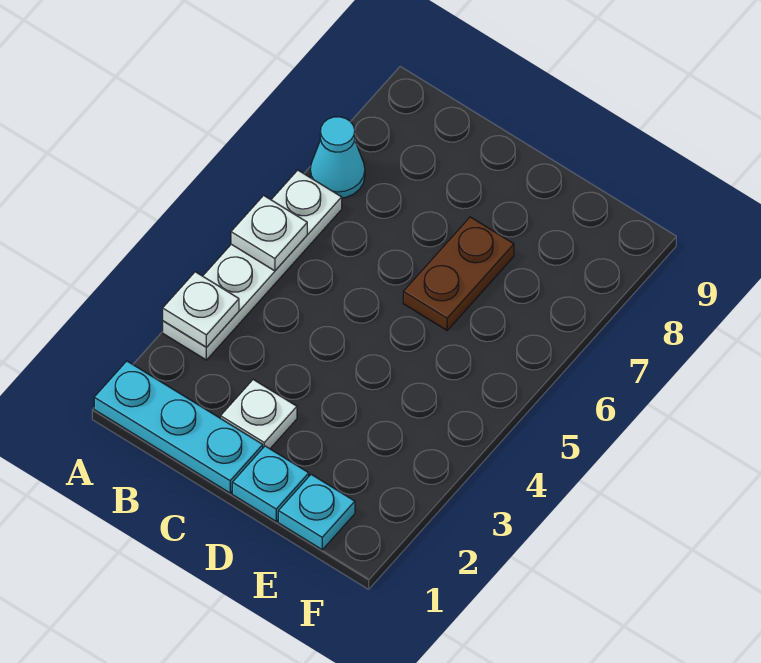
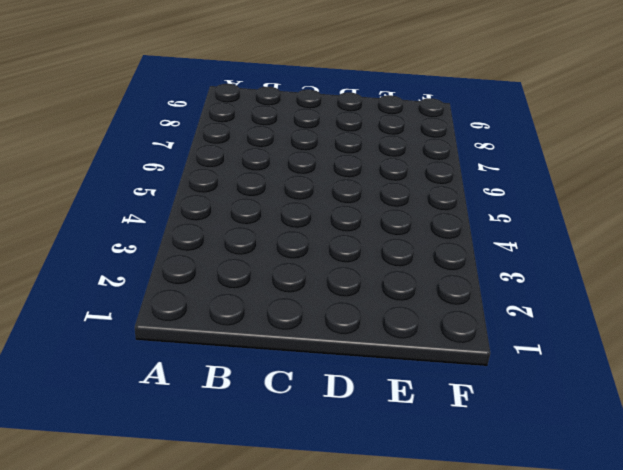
none -> cyan 1x3 plate [94,361,263,493]
none -> white 1x4 plate [163,170,342,360]

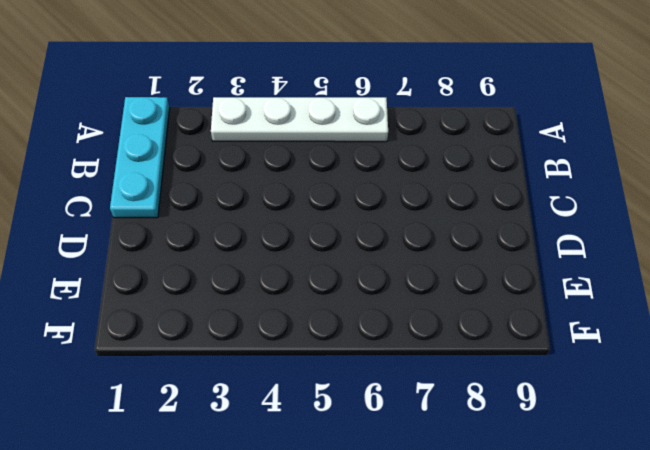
none -> cyan 1x1 cone [310,117,365,198]
none -> white 1x1 plate [221,380,297,449]

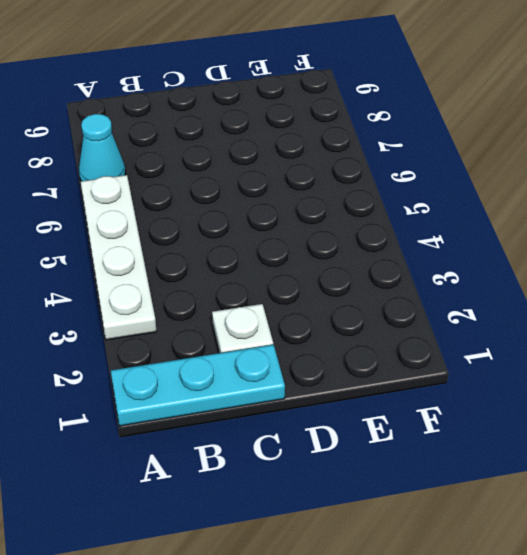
none -> cyan 1x1 plate [232,446,309,521]
none -> brown 1x2 plate [403,217,514,330]

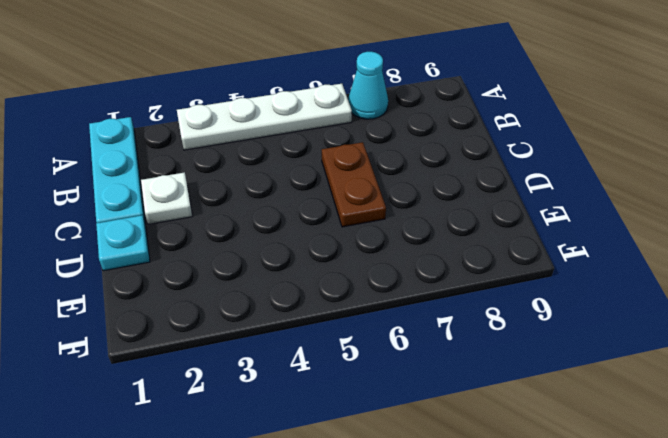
brown 1x2 plate [322,142,386,227] -> brown 1x2 plate turned to [403,217,514,330]
none -> cyan 1x1 plate [278,474,355,550]
none -> white 1x1 plate [163,272,239,347]

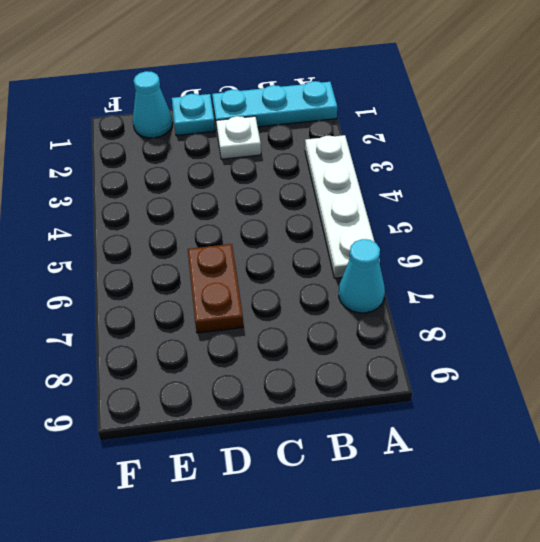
cyan 1x1 cone [133,71,173,138] -> cyan 1x1 plate [278,474,355,550]
none -> white 1x1 plate [163,272,239,347]
none -> white 1x1 plate [231,195,307,271]

